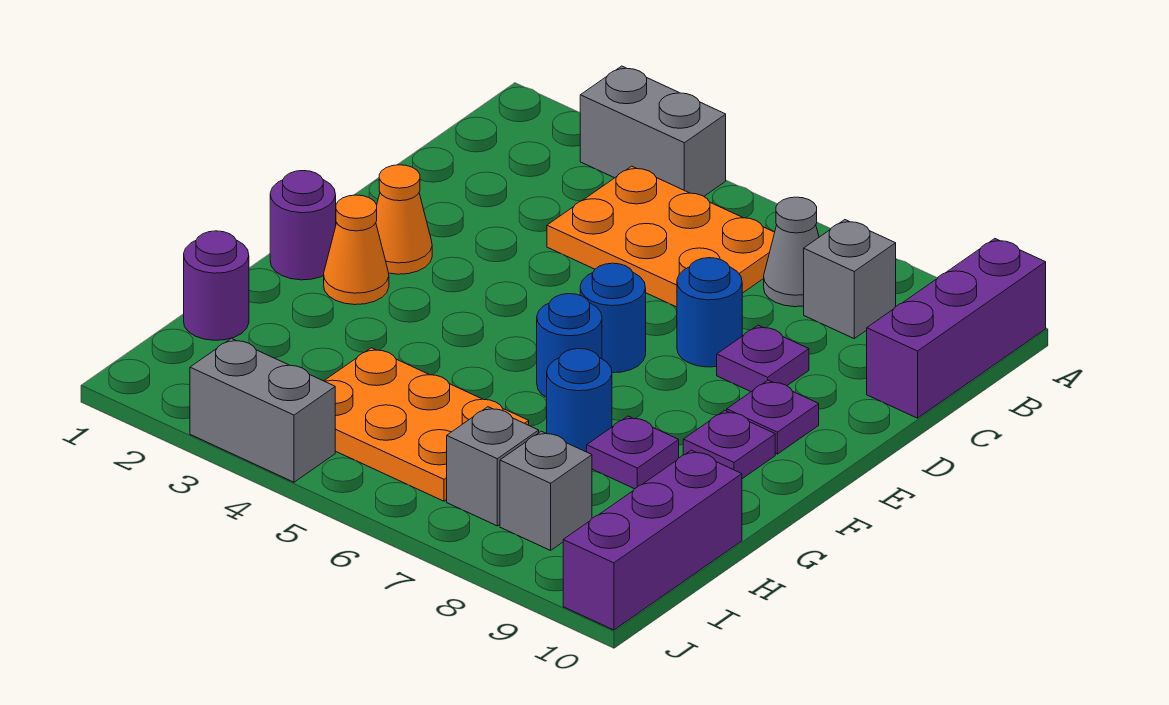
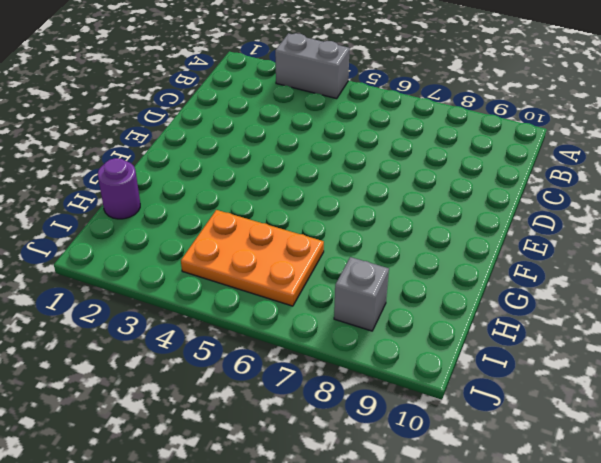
none -> purple 1x3 brick [867,239,1046,418]
none -> orange 2x3 plate [547,166,775,307]
none -> grey 1x1 cone [764,197,819,307]

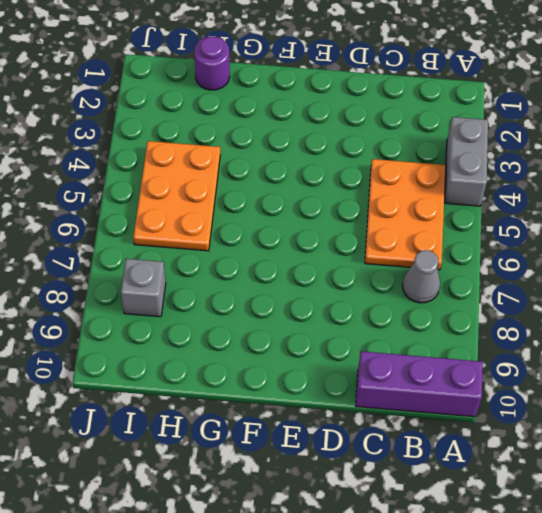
none -> grey 1x1 brick [804,220,896,338]
none -> blue 1x1 round brick [677,258,742,367]
none -> purple 1x1 plate [717,325,809,392]

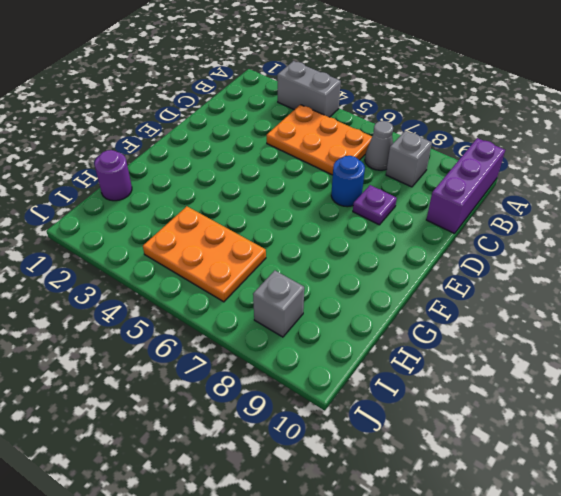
none -> orange 1x1 cone [376,165,432,274]
none -> blue 1x1 round brick [580,263,646,373]
none -> purple 1x1 plate [727,380,819,454]

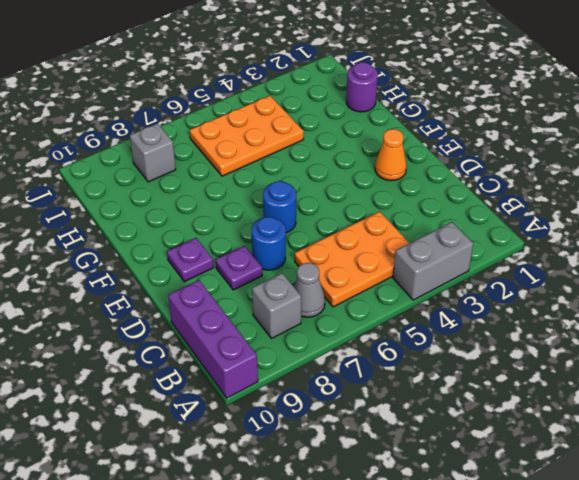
none -> purple 1x1 round brick [270,171,336,280]
none -> orange 1x1 cone [324,195,389,305]
none -> blue 1x1 round brick [537,294,602,397]

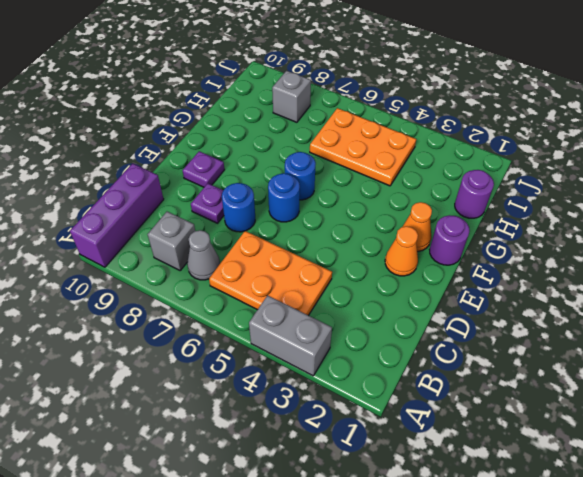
none -> purple 1x1 plate [683,410,775,479]
none -> blue 1x1 round brick [547,349,612,452]
none -> purple 1x1 plate [587,416,679,489]

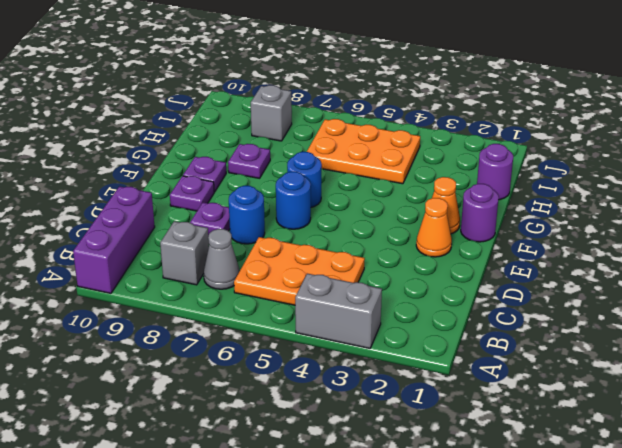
none -> blue 1x1 round brick [547,349,612,452]
none -> purple 1x3 brick [563,450,742,630]
none -> grey 1x1 brick [447,407,539,526]

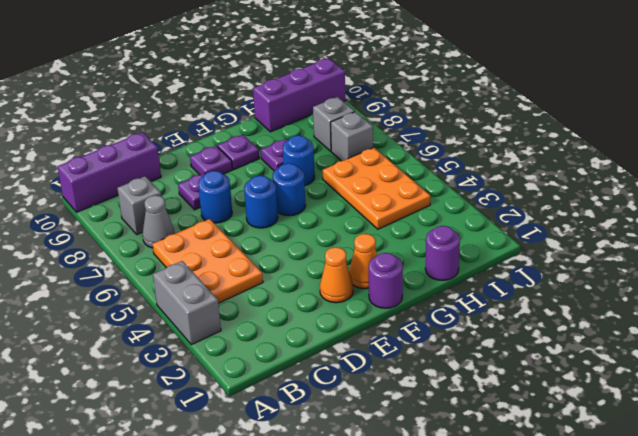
none -> grey 1x2 brick [190,338,335,482]

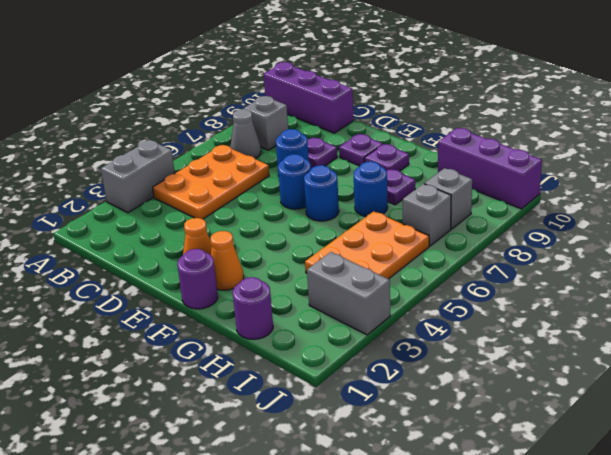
grey 1x2 brick [307,252,390,335] -> grey 1x2 brick turned to [190,338,335,482]

